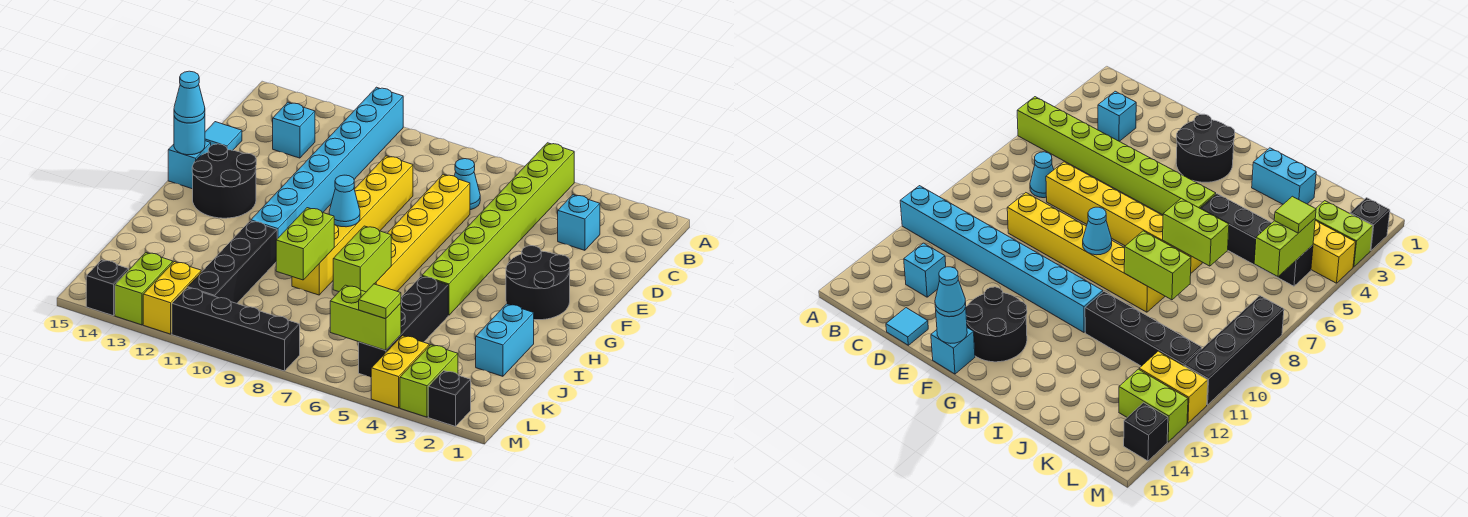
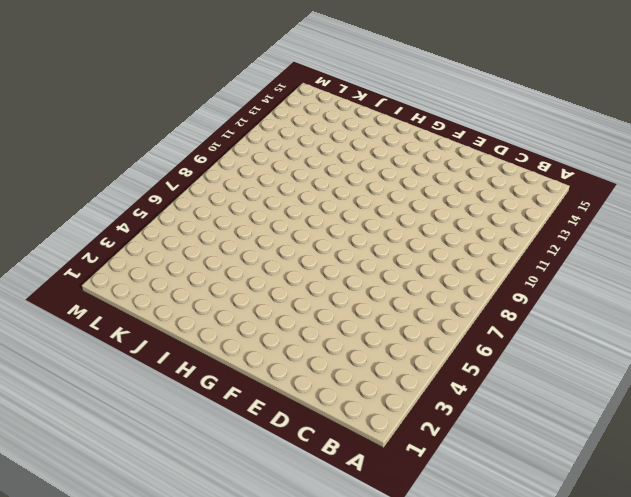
none -> lime 1x8 brick [422,143,574,315]
none -> cyan 1x8 brick [251,87,403,239]
none -> cyan 1x1 brick [558,195,600,250]

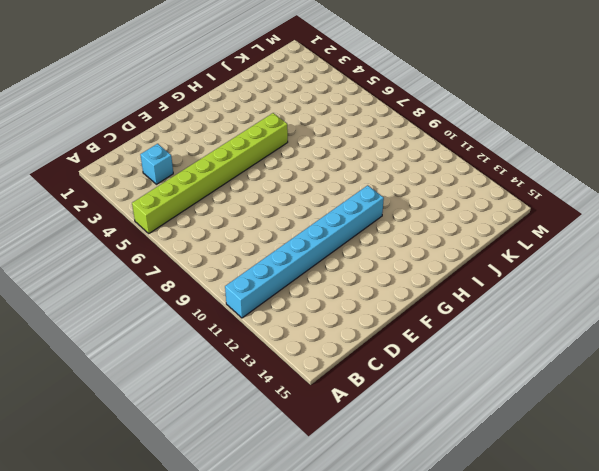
none -> cyan 1x1 cone [454,159,480,210]
none -> cyan 1x1 brick [273,102,315,158]
none -> yellow 1x6 brick [375,174,470,291]

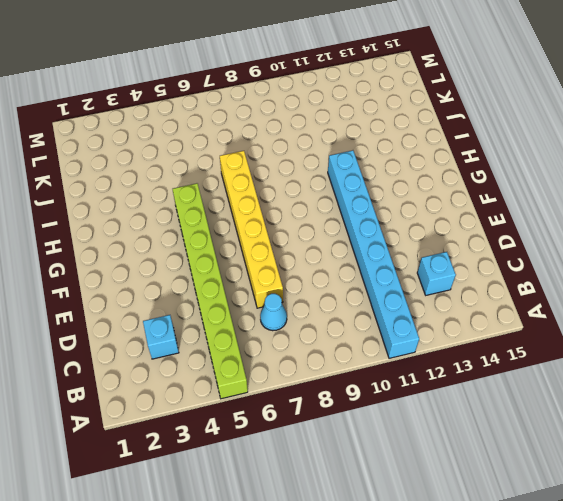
none -> yellow 1x6 brick [292,156,413,295]
none -> cyan 1x1 tile [205,122,242,150]
none -> black 2x2 round brick [506,246,570,320]

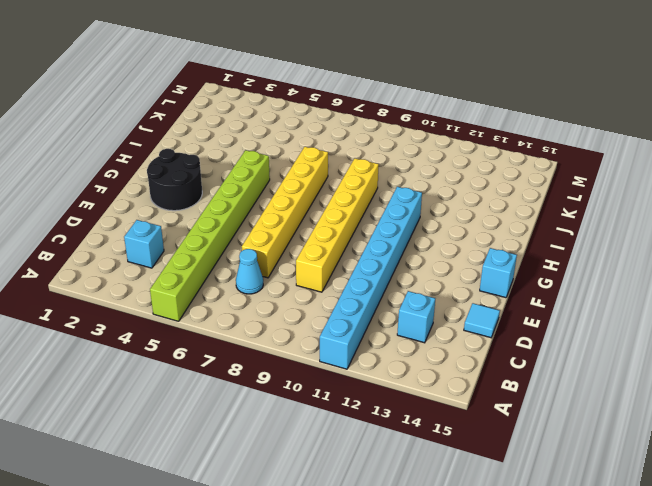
none -> black 2x2 round brick [192,144,256,218]
none -> cyan 1x2 brick [476,304,534,376]
none -> black 1x4 brick [359,276,448,377]

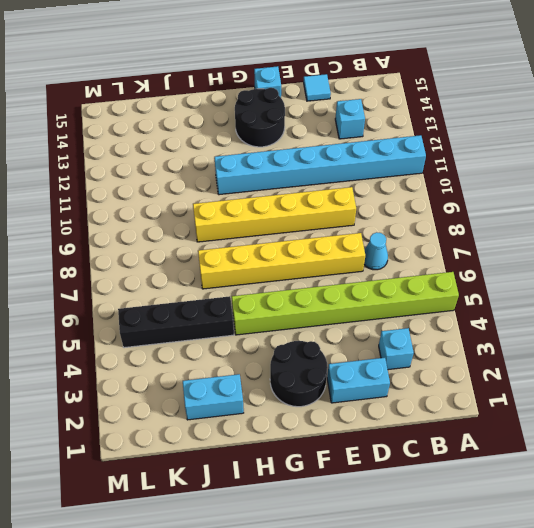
cyan 1x2 brick [327,358,390,403] -> none
none -> black 1x4 brick [188,221,277,303]
none -> lime 1x2 brick [400,345,458,417]
none -> yellow 1x2 brick [371,335,429,408]

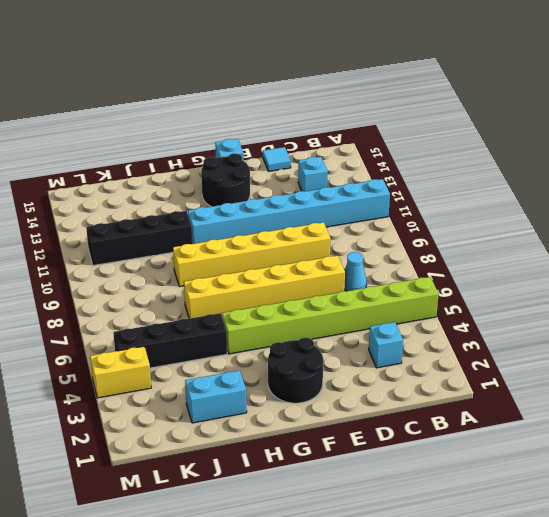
none -> lime 1x2 brick [400,345,458,417]
none -> yellow 1x2 brick [143,262,201,334]
none -> lime 1x2 brick [115,253,173,325]

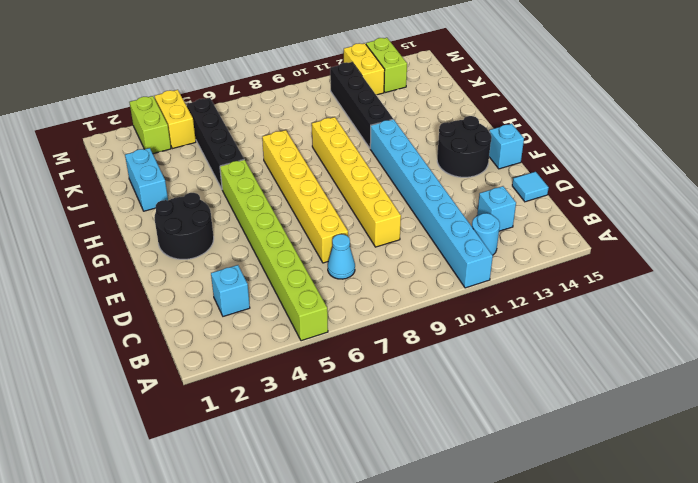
cyan 1x1 round brick [472,213,500,255] -> cyan 1x1 round brick moved to [174,116,205,155]
none -> black 1x1 brick [428,371,471,426]
none -> black 1x4 brick [172,287,300,371]
none -> black 1x1 brick [86,260,129,316]

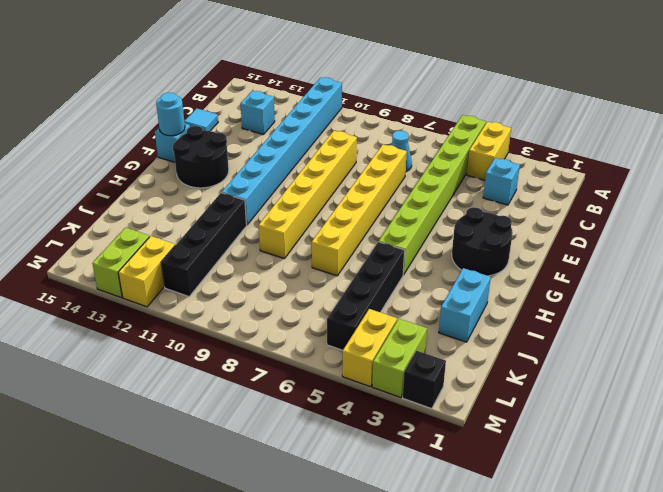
yellow 1x2 brick [467,122,511,180] -> none
none -> black 1x4 brick [172,287,300,371]
none -> black 1x1 brick [86,260,129,316]
none -> cyan 1x1 cone [329,175,360,227]

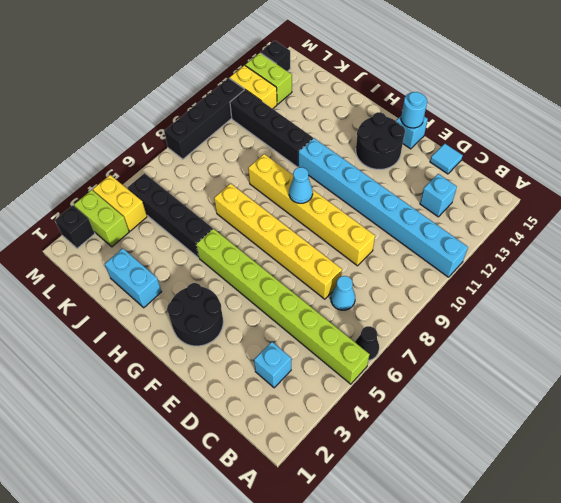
black 1x1 cone [355,326,379,360] -> none
none -> lime 1x2 brick [333,226,391,292]
none -> lime 1x2 brick [276,208,334,280]
none -> lime 1x2 brick [330,285,401,350]

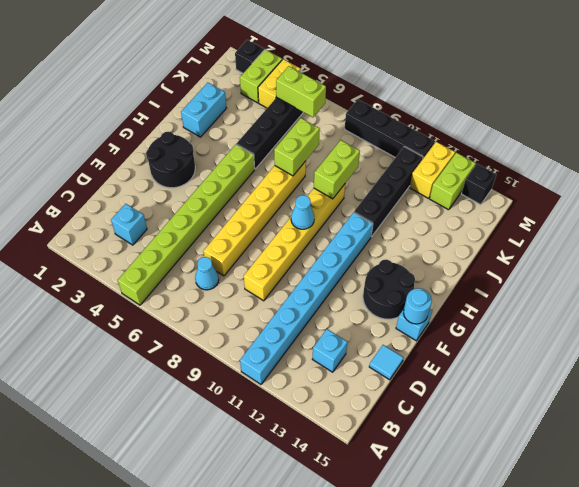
none -> cyan 1x1 cone [174,71,205,123]
none -> lime 1x1 tile [359,284,401,319]

